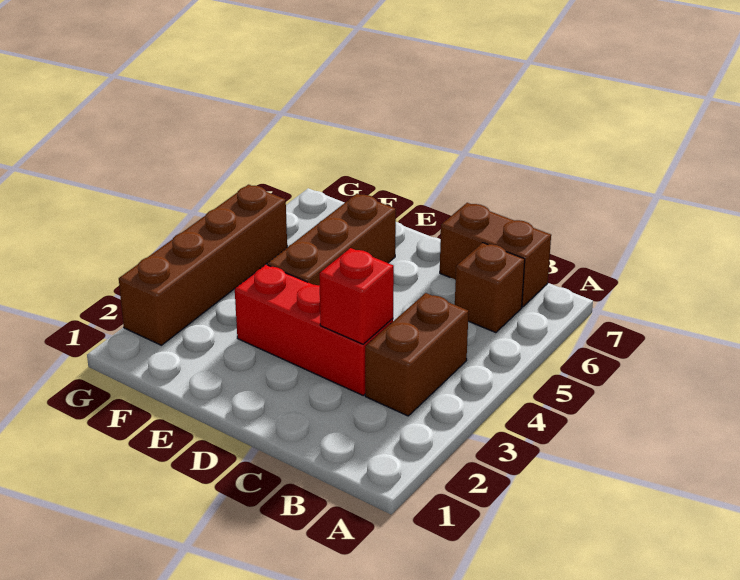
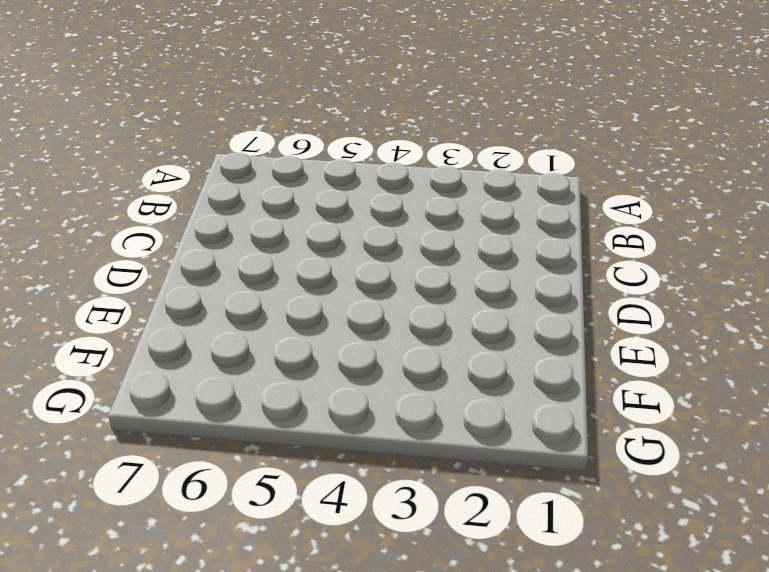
none -> brown 1x2 brick [365,293,469,416]
none -> brown 1x1 brick [455,243,525,333]

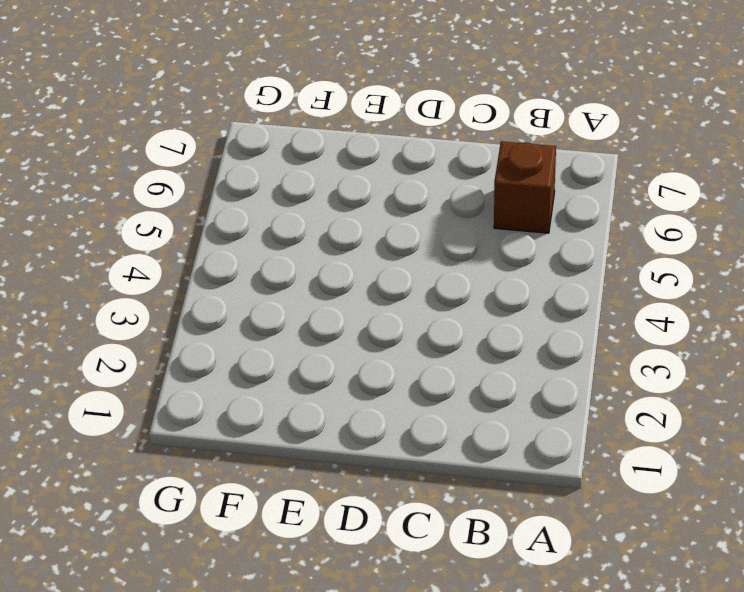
none -> brown 1x2 brick [365,293,469,416]
none -> brown 1x2 brick [440,203,551,307]

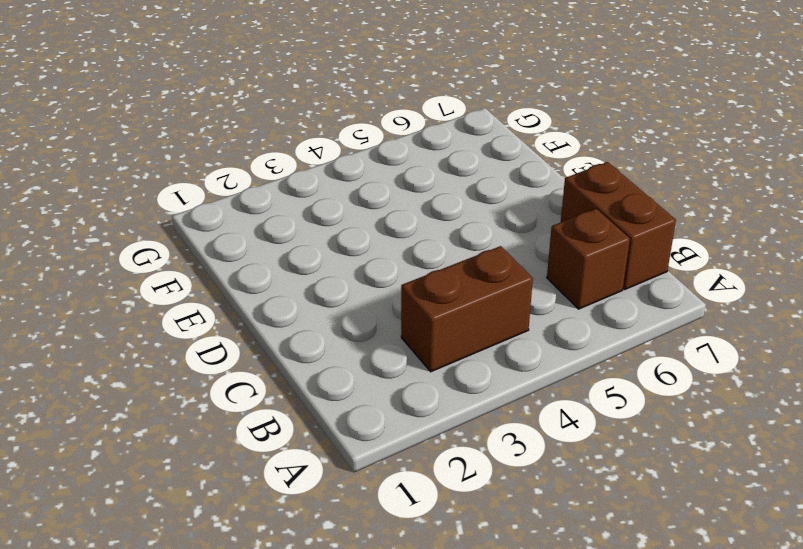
none -> red 1x3 brick [235,265,393,395]
none -> brown 1x3 brick [267,194,396,285]

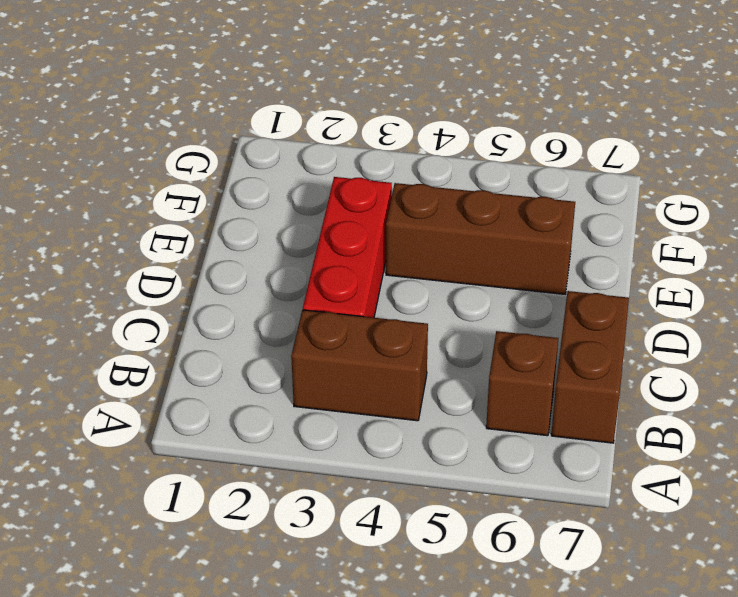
none -> brown 1x4 brick [119,185,287,345]
none -> red 1x1 brick [319,248,394,344]

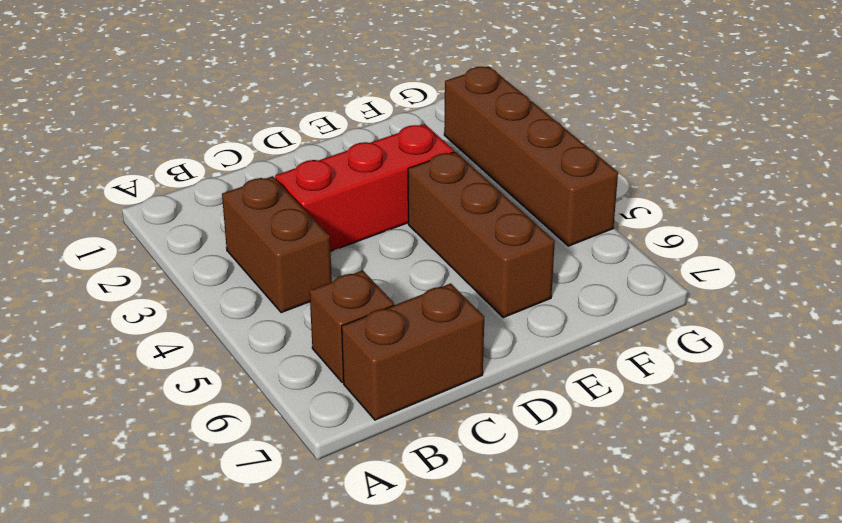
none -> red 1x1 brick [319,248,394,344]

